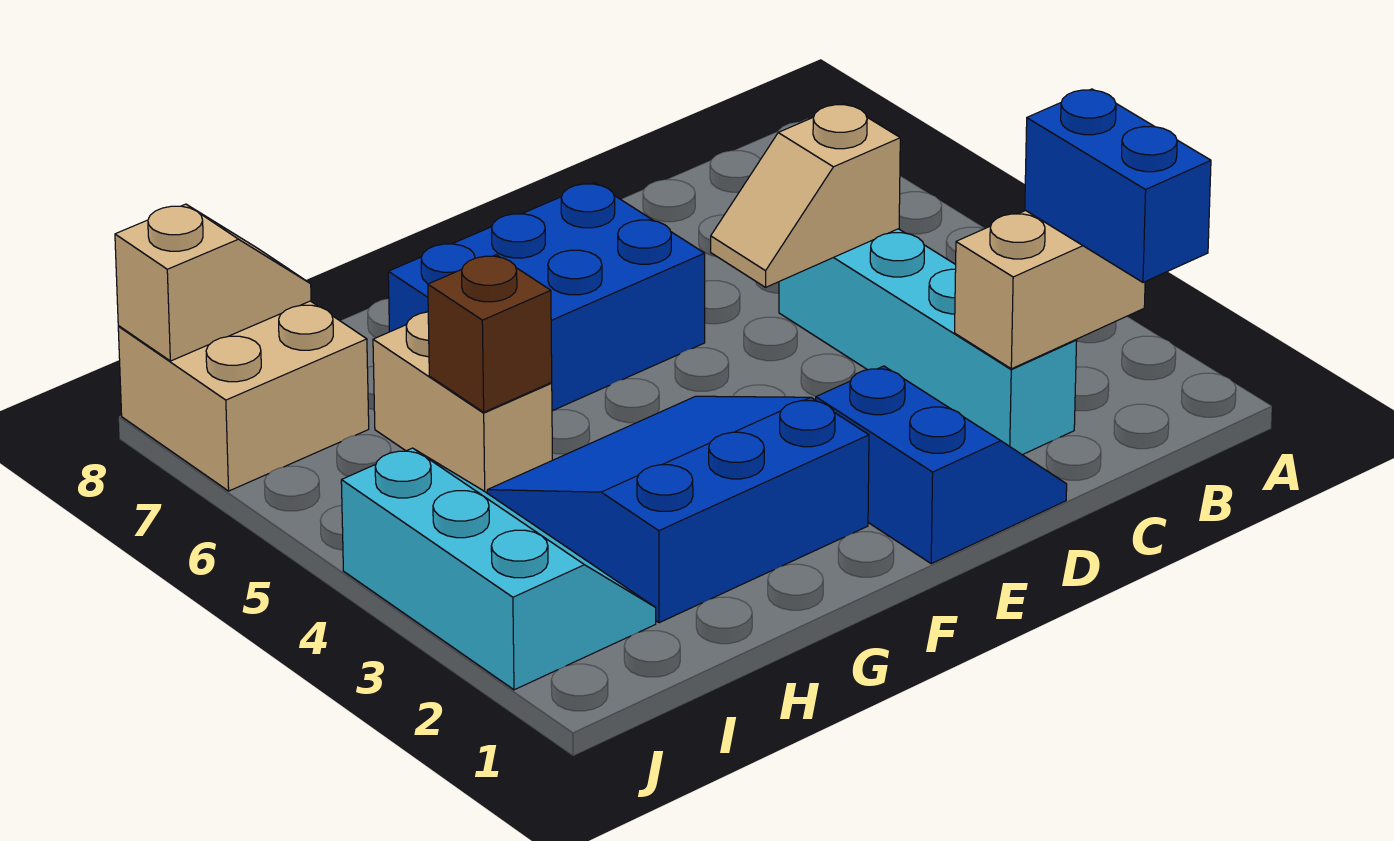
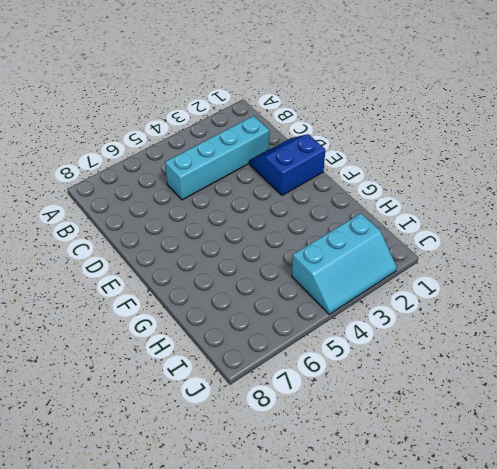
cyan 2x3 slope [292,213,397,314] -> cyan 2x3 slope turned to [341,448,656,690]
none -> blue 2x3 brick [388,183,705,411]
none -> blue 3x3 slope [487,396,869,623]
none -> tan 1x2 brick [373,312,552,493]

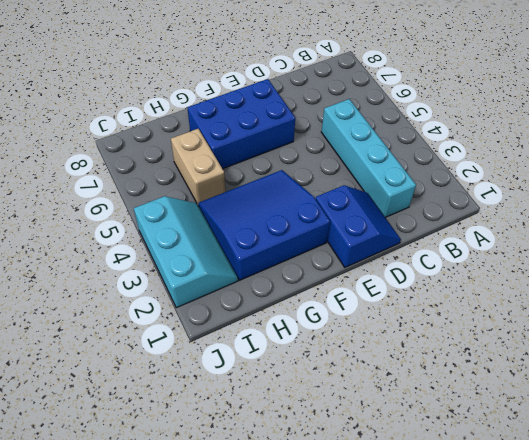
none -> tan 2x2 brick [118,301,369,491]
none -> tan 1x2 brick [955,211,1145,369]
none -> tan 1x2 slope [711,104,900,287]

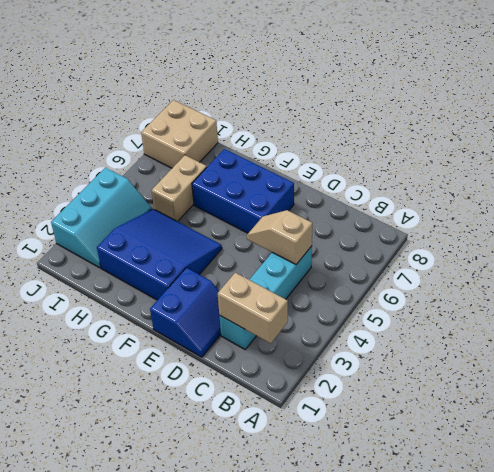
none -> brown 1x1 brick [428,255,552,412]
none -> tan 1x2 slope [115,204,311,361]
none -> blue 1x2 brick [1025,89,1211,282]

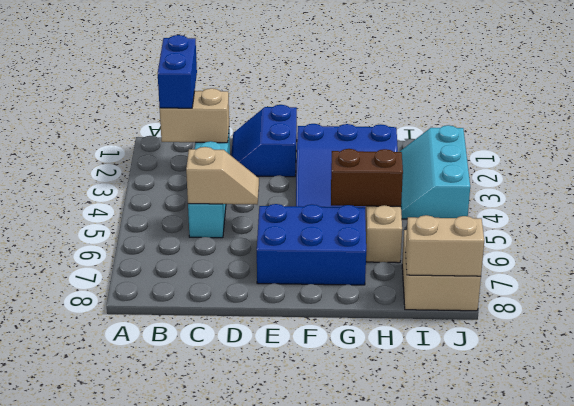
brown 1x2 brick [331,149,403,207] -> brown 1x1 brick [428,255,552,412]
tan 1x2 brick [405,215,484,276] -> tan 1x2 slope [115,204,311,361]

